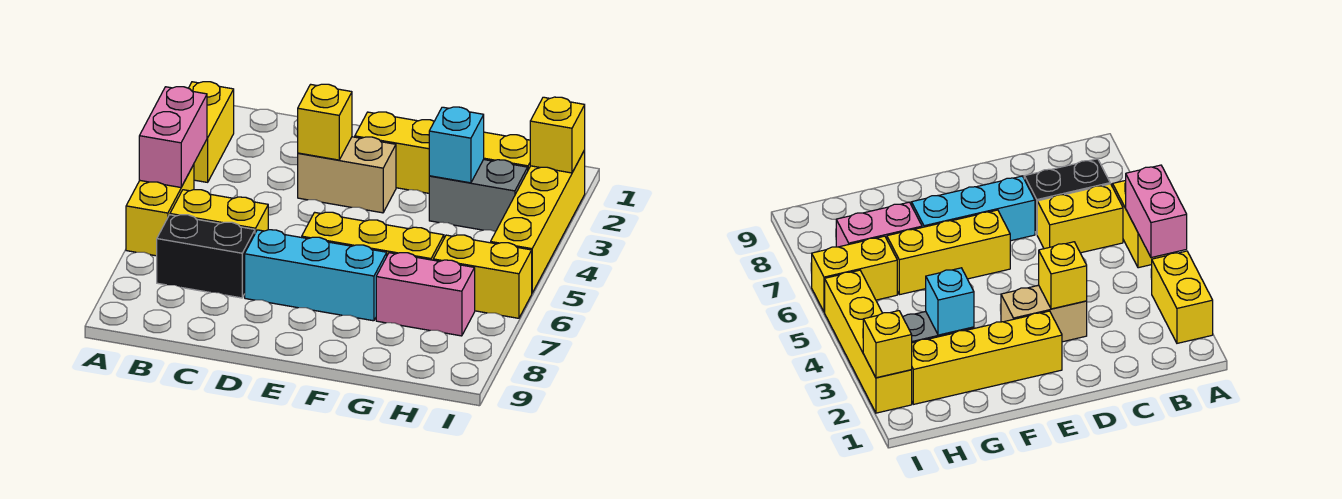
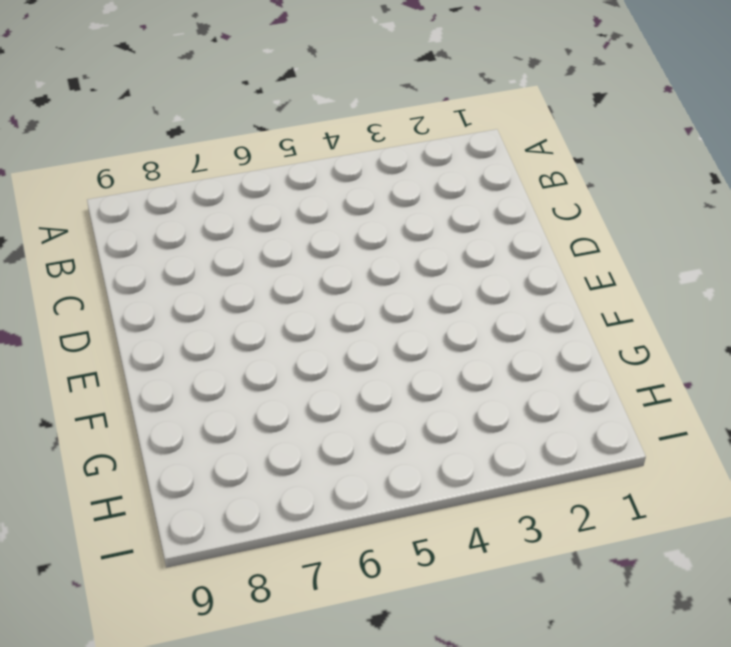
none -> yellow 1x2 brick [189,82,234,182]
none -> yellow 1x2 brick [126,165,194,256]
none -> yellow 1x2 brick [170,190,268,233]

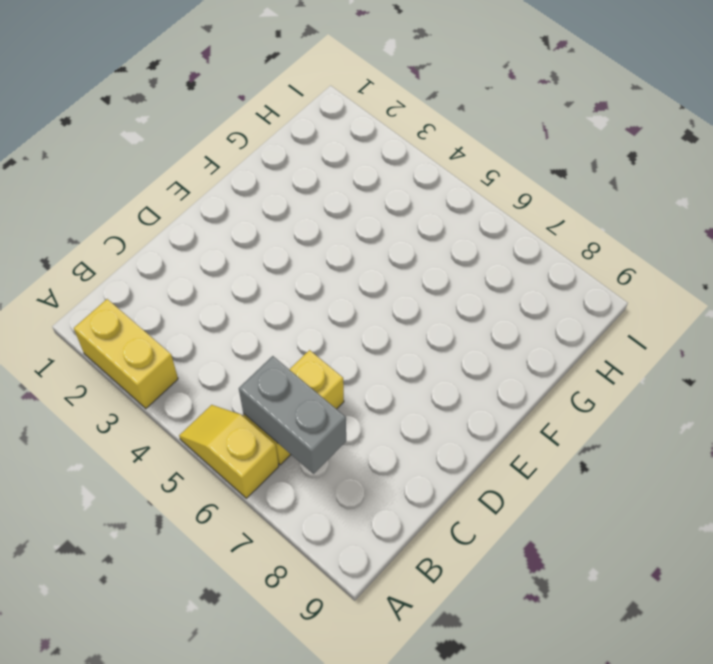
yellow 1x2 slope [179,405,279,498] -> yellow 1x2 brick [126,165,194,256]
grey 1x2 brick [239,356,346,474] -> grey 1x2 brick turned to [429,160,528,232]
none -> black 1x2 brick [157,215,255,298]
none -> tan 1x2 brick [298,137,396,213]
none -> cyan 1x3 brick [245,230,387,321]

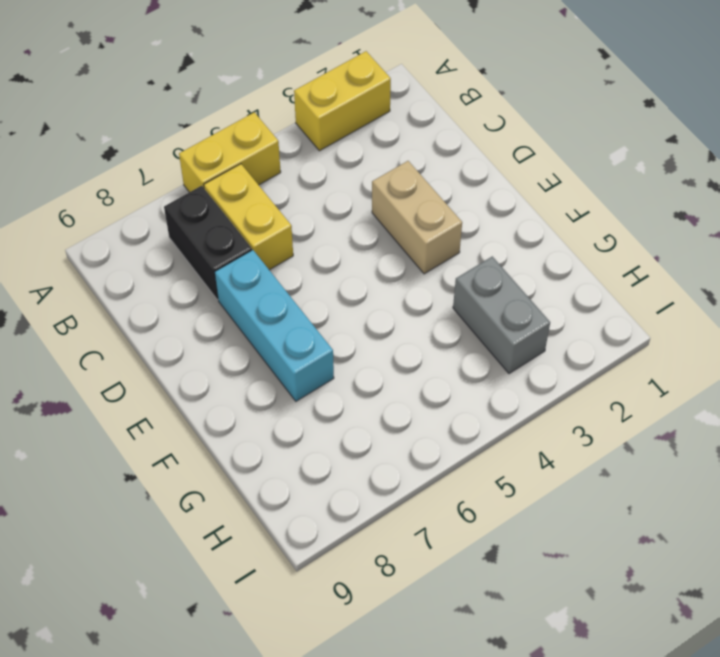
none -> yellow 1x4 brick [355,112,530,193]
none -> yellow 1x3 brick [302,212,444,260]
none -> pink 1x2 brick [376,253,475,336]

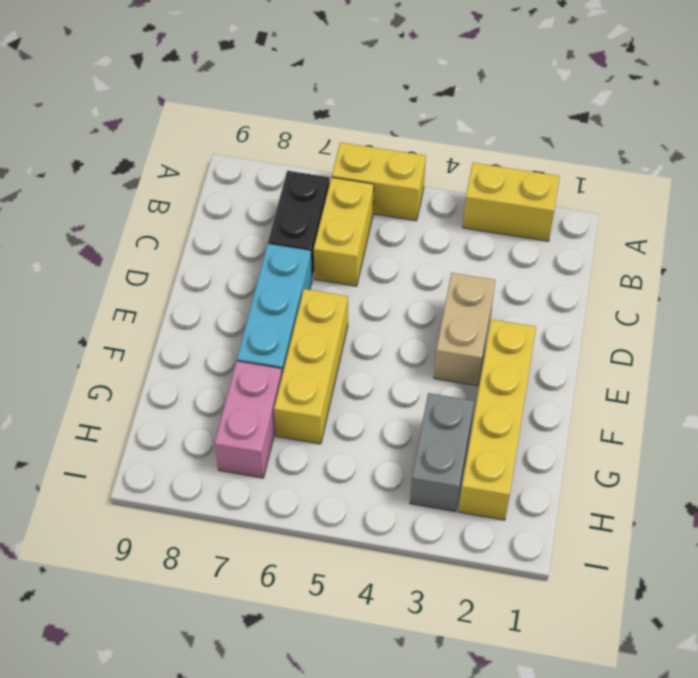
none -> yellow 1x2 brick [433,235,532,318]
none -> yellow 1x4 brick [491,150,585,293]
none -> pink 1x2 brick [139,87,207,187]

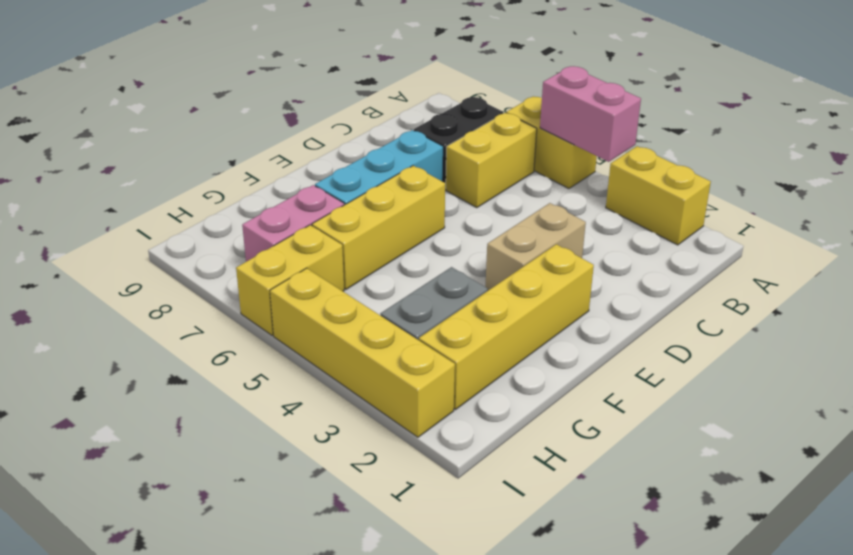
none -> yellow 1x1 brick [298,84,352,160]
none -> cyan 1x1 brick [429,107,484,183]
none -> yellow 1x1 brick [530,97,585,173]

